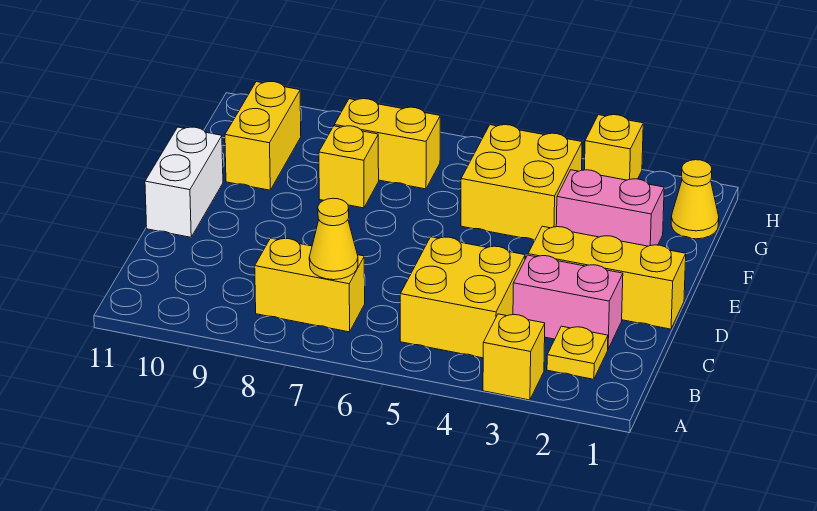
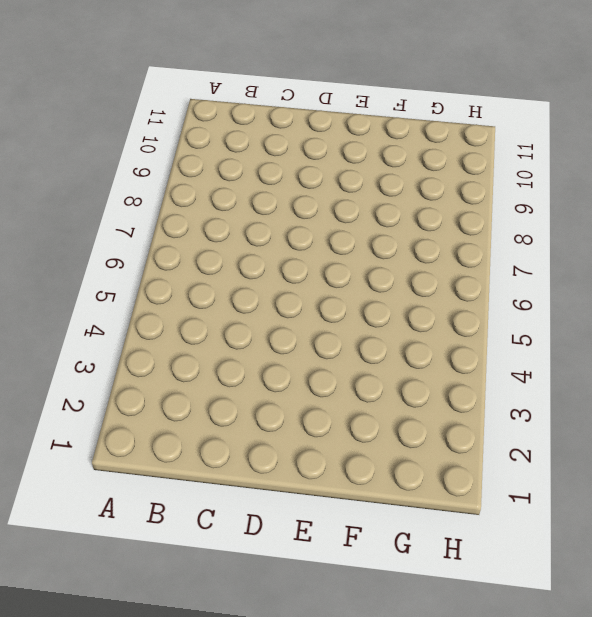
none -> yellow 1x1 brick [483,314,545,400]
none -> yellow 1x1 plate [547,326,608,379]
none -> yellow 2x2 brick [400,237,525,358]

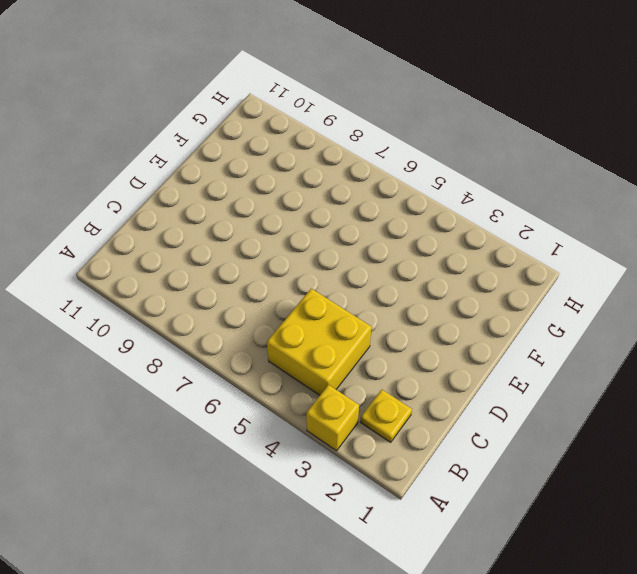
none -> yellow 1x2 brick [255,238,365,332]
none -> pink 1x2 brick [513,255,623,349]
none -> yellow 1x3 brick [528,226,686,329]

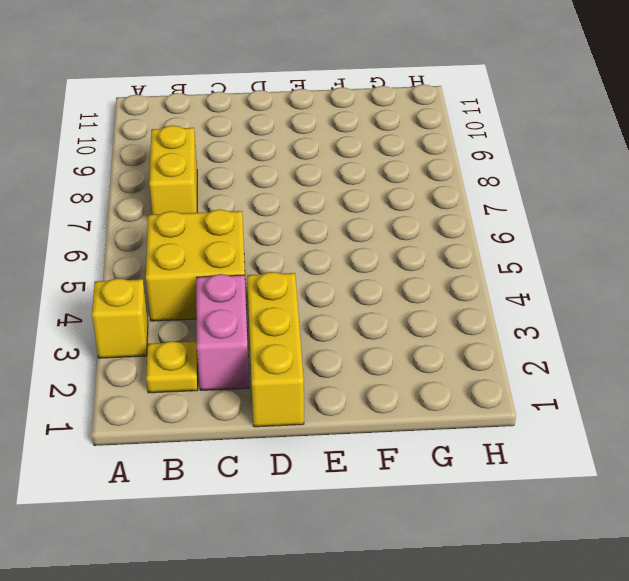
none -> white 1x2 brick [145,127,223,237]
none -> pink 1x2 brick [556,170,664,246]
none -> yellow 2x2 brick [461,125,582,240]

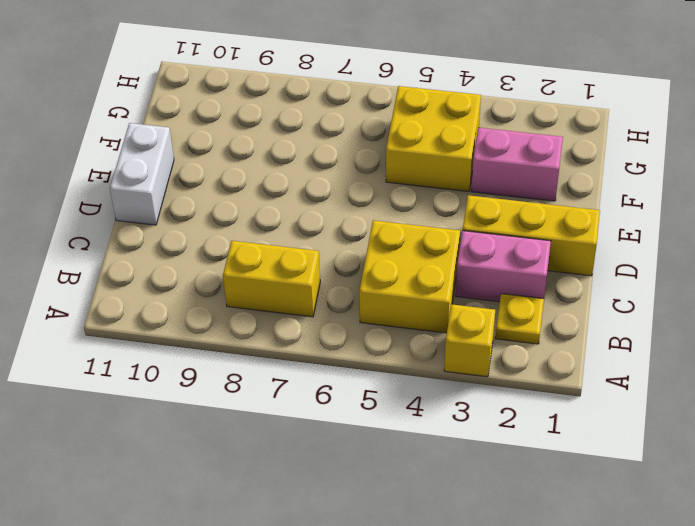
none -> yellow 1x1 brick [319,126,379,208]
none -> yellow 1x2 brick [225,82,301,190]
none -> yellow 1x1 cone [671,160,719,239]

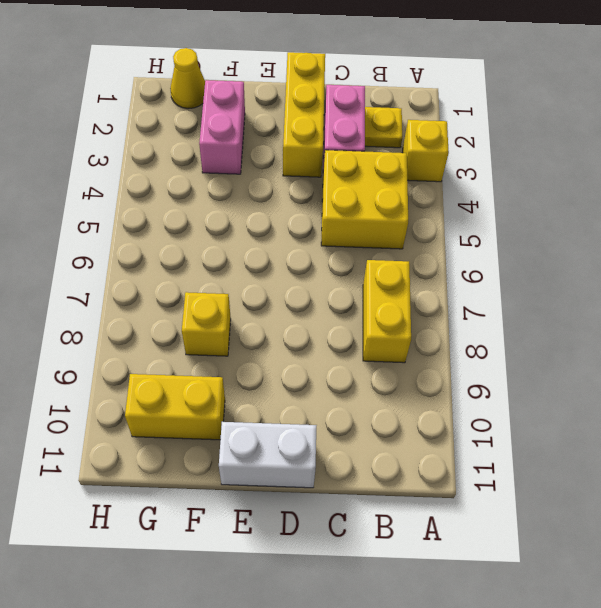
none -> yellow 2x2 brick [461,125,582,240]
none -> yellow 1x2 brick [334,99,440,189]
none -> yellow 1x1 brick [584,115,643,180]

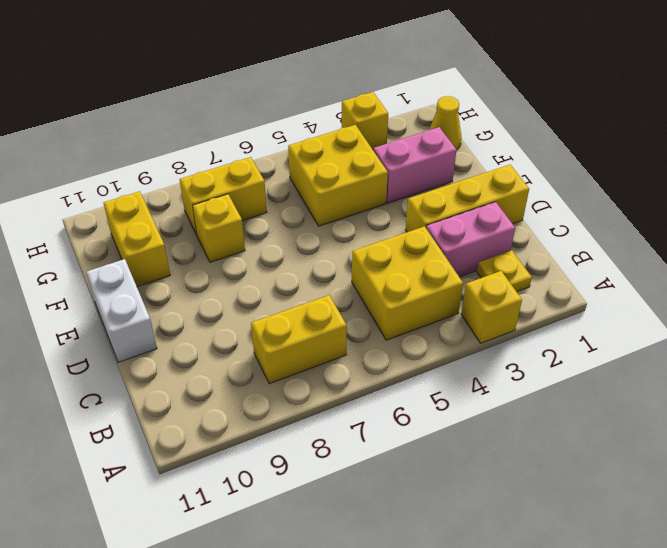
none -> yellow 1x1 cone [309,198,358,280]

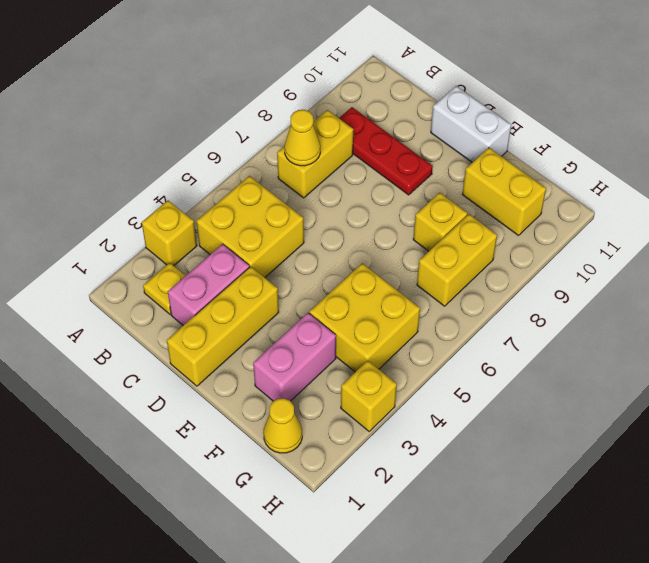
red 1x3 plate [339,107,433,195] -> none

